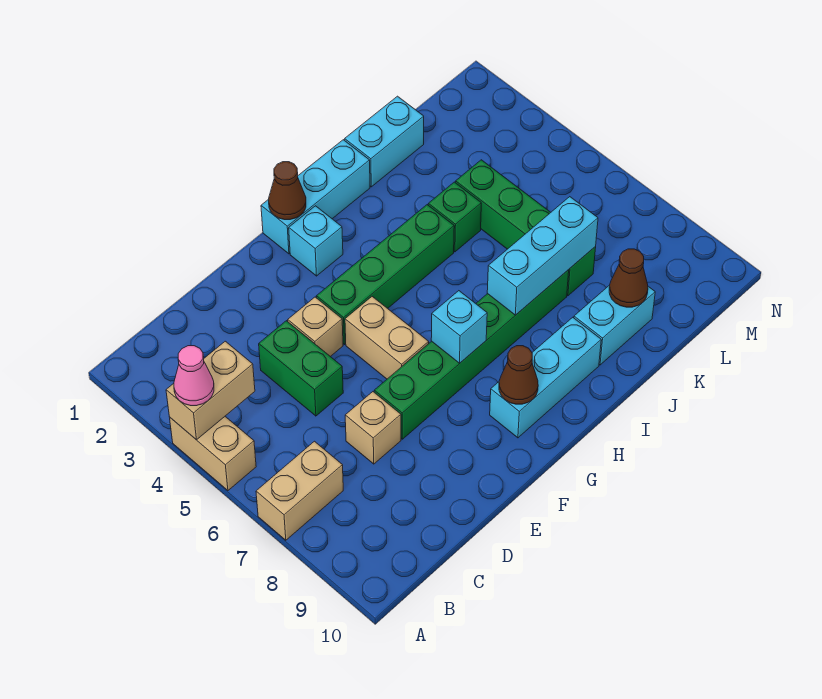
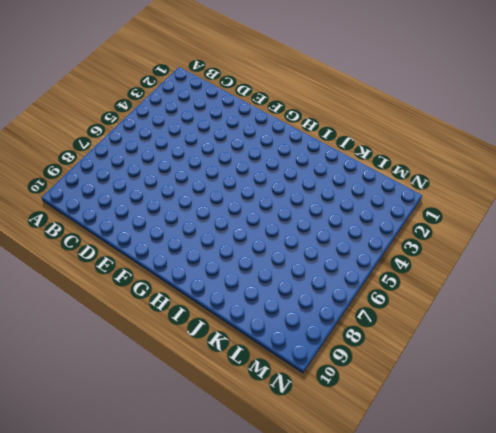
none -> tan 1x2 brick [170,417,256,490]
none -> tan 1x2 brick [256,441,343,540]
none -> green 1x2 brick [259,321,343,416]

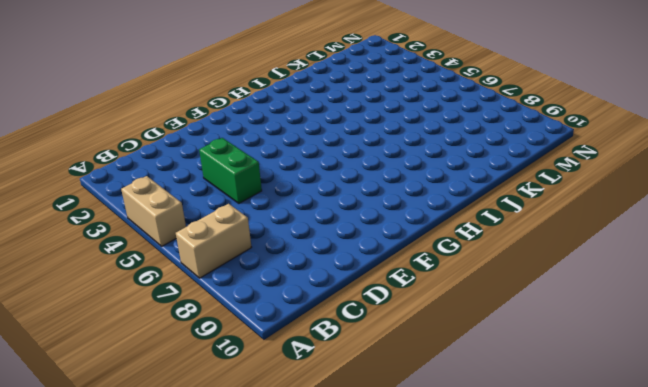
none -> tan 1x1 brick [345,392,401,464]
none -> tan 1x1 brick [288,297,343,357]
none -> green 1x6 brick [374,270,569,439]

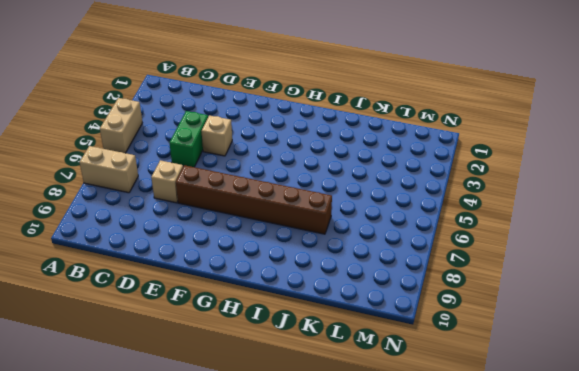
brown 1x6 brick [176,165,332,234] -> green 1x6 brick [374,270,569,439]
none -> green 1x4 brick [316,205,454,344]
none -> tan 1x2 brick [345,297,429,379]
none -> cyan 1x3 brick [261,140,370,254]

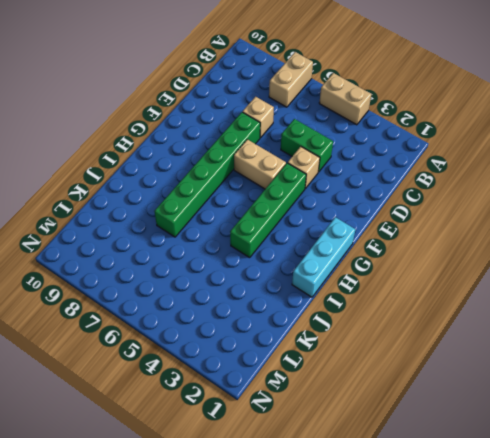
none -> cyan 1x1 brick [289,206,343,276]
none -> cyan 1x3 brick [490,317,601,438]
none -> cyan 1x2 brick [345,96,424,187]

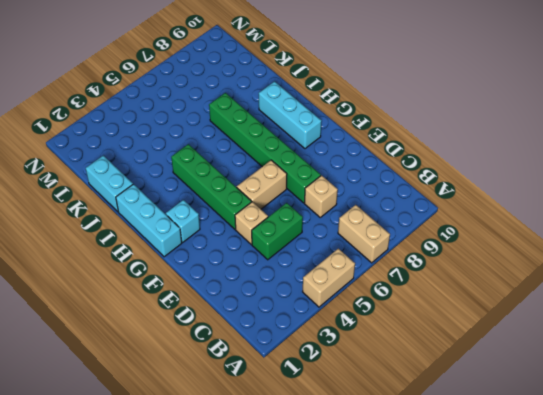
none -> green 1x1 brick [428,182,481,252]
none -> cyan 1x2 brick [574,285,655,365]
none -> green 1x4 brick [456,160,596,296]

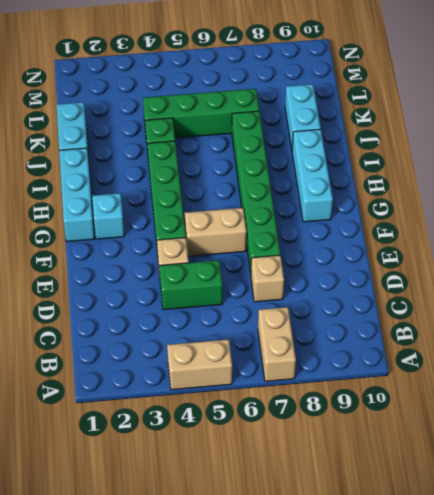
none -> tan 1x2 brick [166,341,255,440]
none -> brown 1x1 cone [269,162,306,220]
none -> cyan 1x1 brick [431,291,487,363]

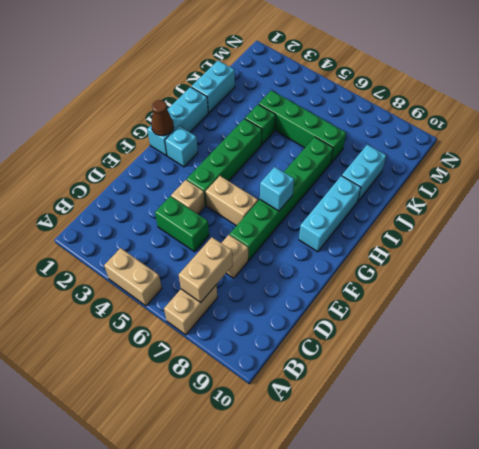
tan 1x2 brick [179,237,233,303] -> tan 1x2 brick moved to [166,341,255,440]
none -> brown 1x1 cone [499,346,538,404]
none -> cyan 1x3 brick [487,197,598,315]
none -> brown 1x1 cone [609,249,648,307]

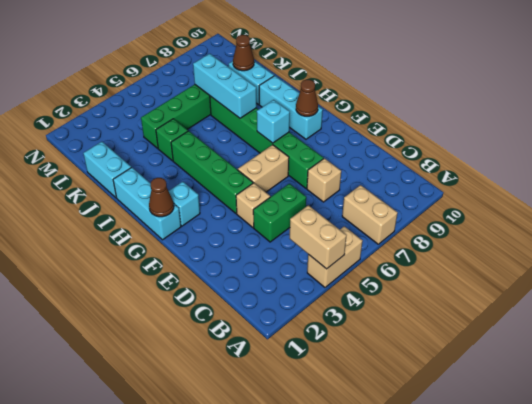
none -> pink 1x1 cone [174,346,214,406]

